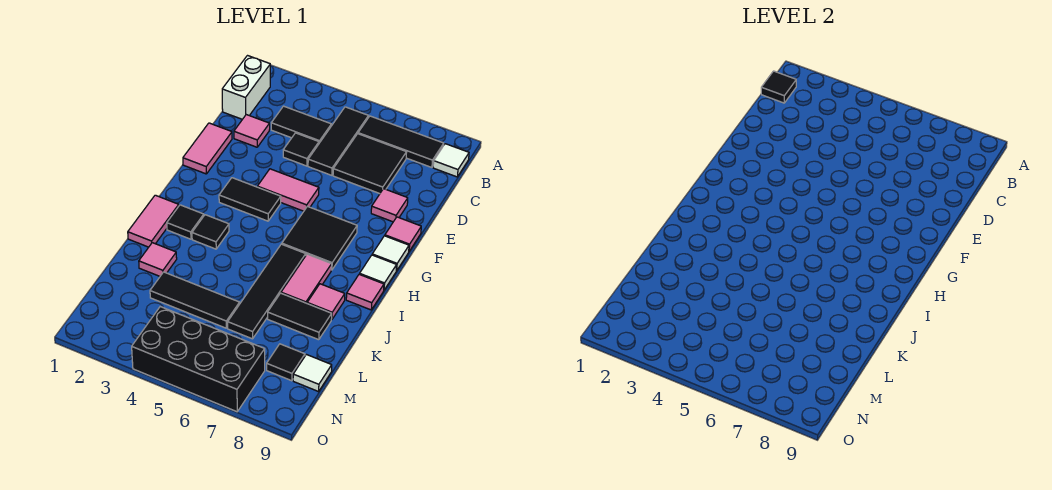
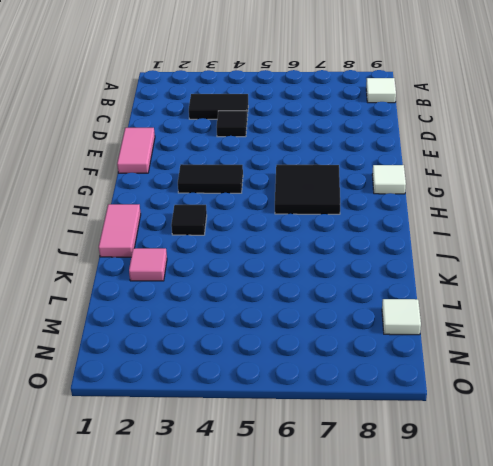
none -> white 1x2 brick [222,56,270,119]
none -> black 1x3 tile [308,107,368,175]
none -> black 1x3 tile [358,116,444,167]
none -> black 2x2 tile [333,134,407,194]

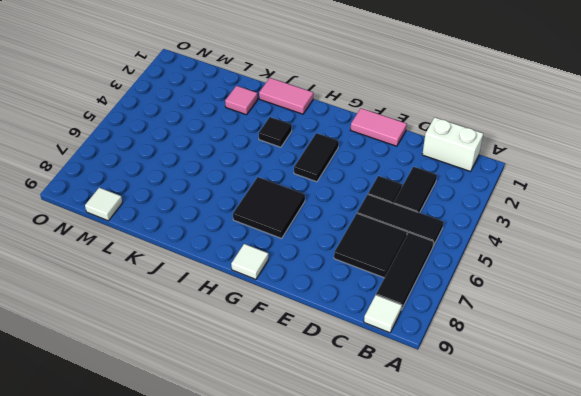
none -> pink 1x1 tile [234,115,270,147]
none -> pink 1x1 tile [371,189,408,222]
none -> pink 1x2 tile [257,169,319,211]
none -> pink 1x1 tile [385,217,421,251]

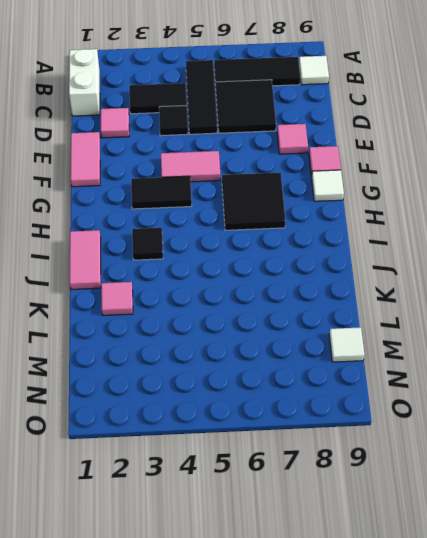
none -> white 1x1 tile [360,255,397,290]
none -> black 1x1 tile [167,205,204,239]
none -> black 1x4 tile [228,244,306,339]
none -> pink 1x2 tile [281,254,332,303]

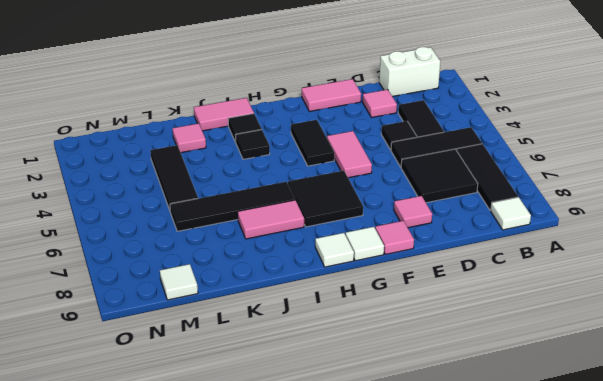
none -> pink 1x1 tile [346,274,384,310]
none -> pink 1x1 tile [307,284,345,319]
none -> black 1x2 tile [268,293,332,340]
none -> black 1x1 tile [267,344,305,381]

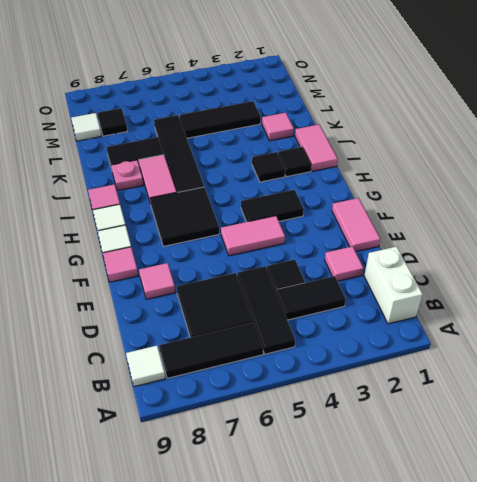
pink 1x1 plate [111,160,143,191] -> pink 1x1 tile [307,284,345,319]
none -> black 2x4 brick [132,307,265,412]
none -> black 1x1 tile [761,71,796,103]

